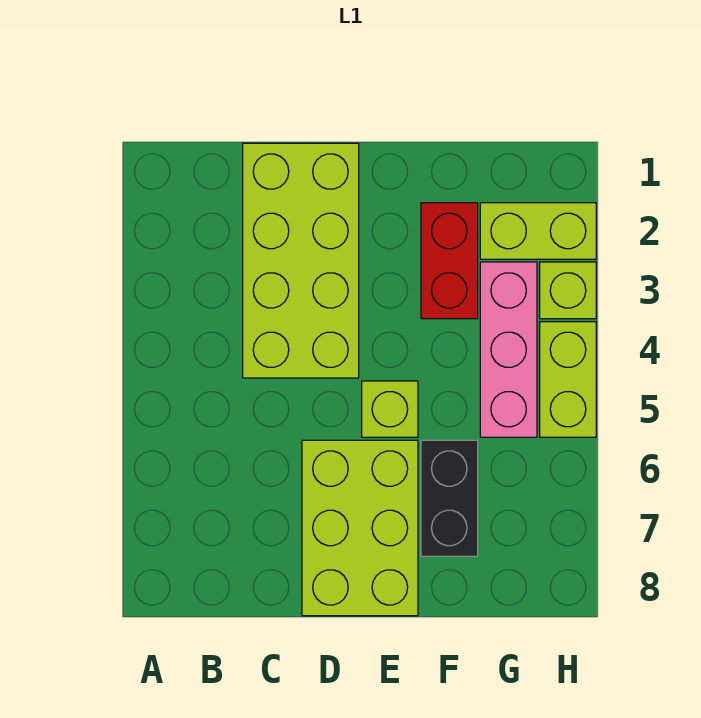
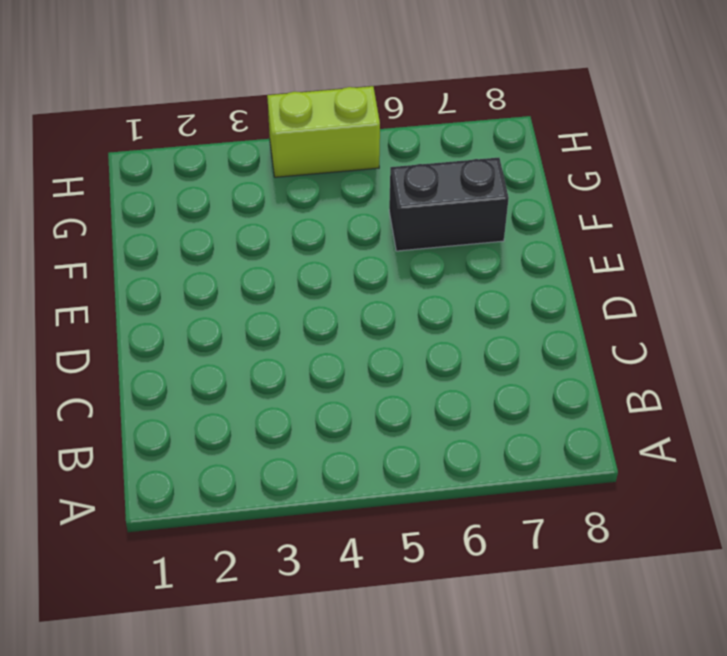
none -> lime 2x4 brick [243,143,359,378]
none -> lime 2x3 brick [302,440,418,616]

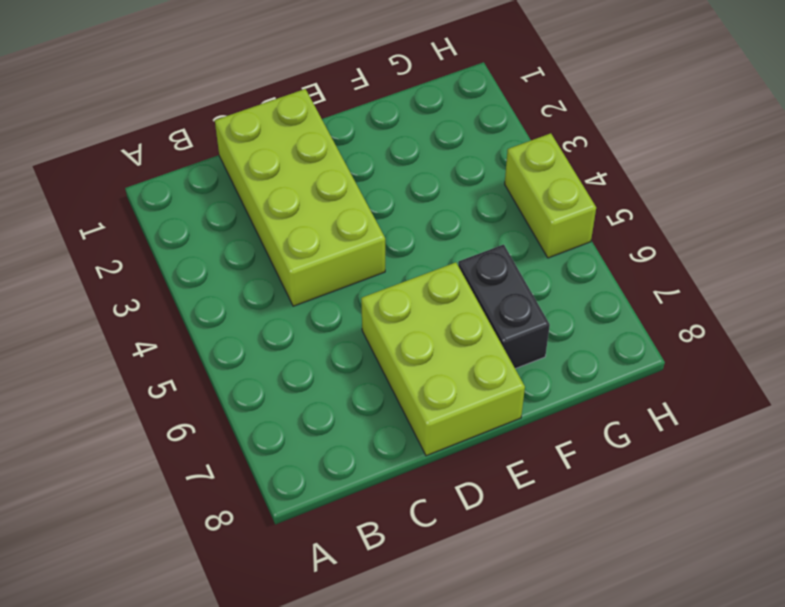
none -> lime 1x1 brick [362,381,418,437]
none -> red 1x2 brick [421,203,478,319]

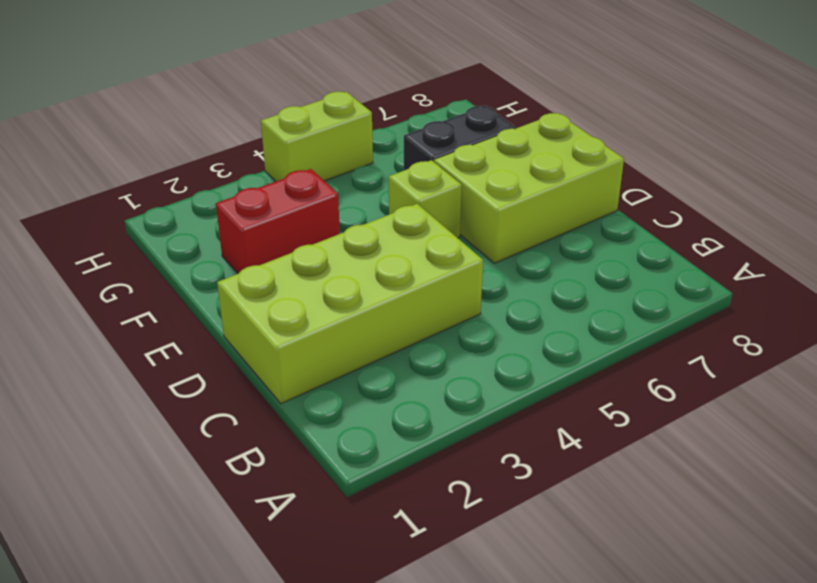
none -> lime 1x2 brick [480,203,596,259]
none -> pink 1x3 brick [480,262,537,437]

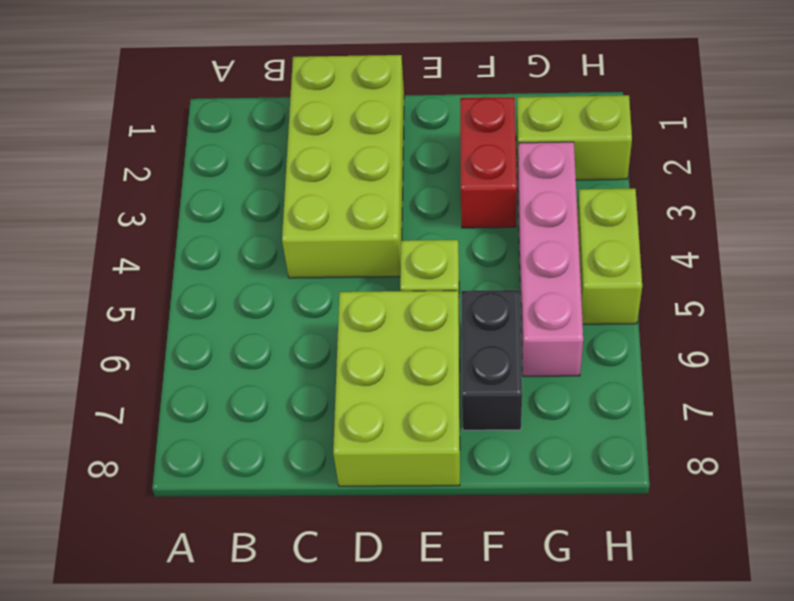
pink 1x4 brick [518,142,583,376] -> pink 1x3 brick [480,262,537,437]
none -> lime 1x1 brick [540,262,596,319]

